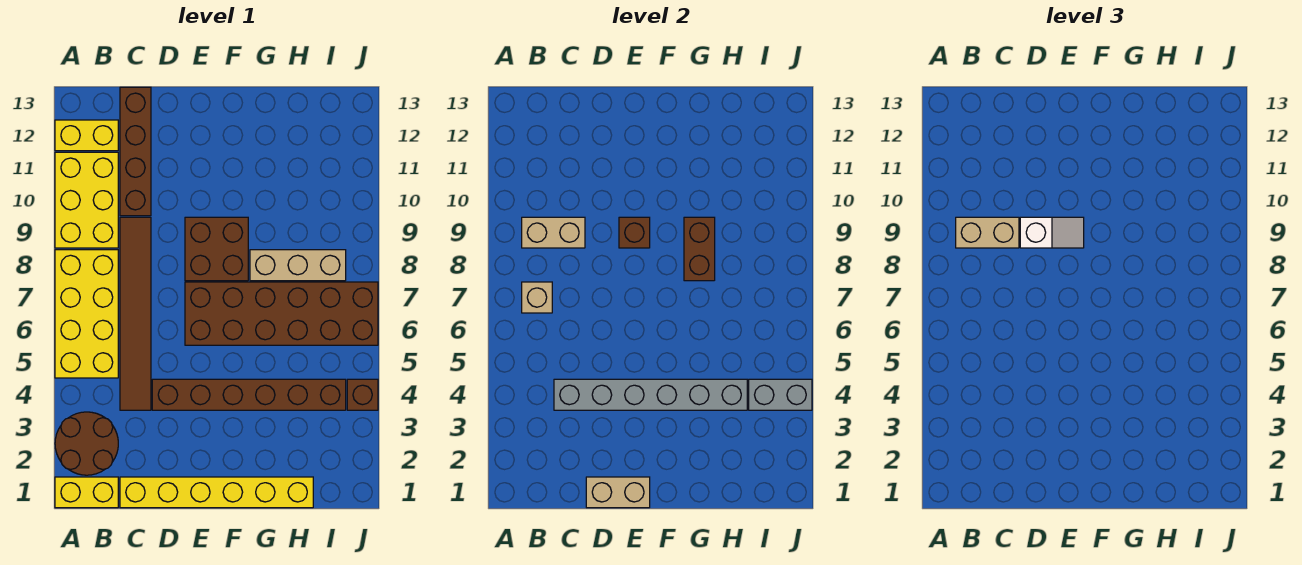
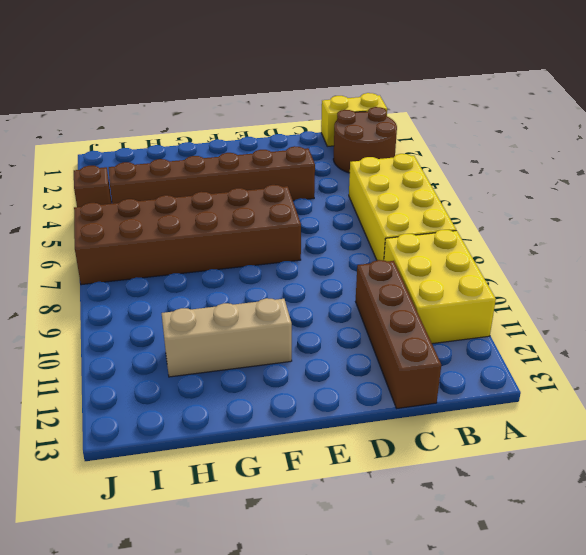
tan 1x3 brick [162,298,292,377] -> tan 1x3 brick moved to [250,250,346,281]
none -> yellow 1x2 brick [55,120,118,151]
none -> yellow 1x6 brick [120,477,313,508]
none -> brown 1x6 tile [120,217,151,410]

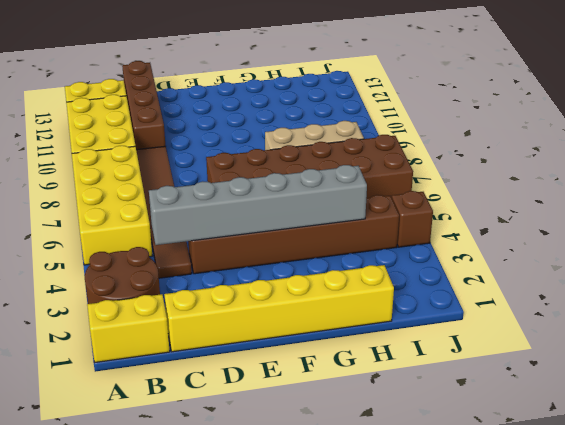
none -> brown 2x2 brick [185,217,248,281]
none -> tan 1x1 brick [522,282,552,313]
none -> tan 1x2 brick [522,217,585,248]

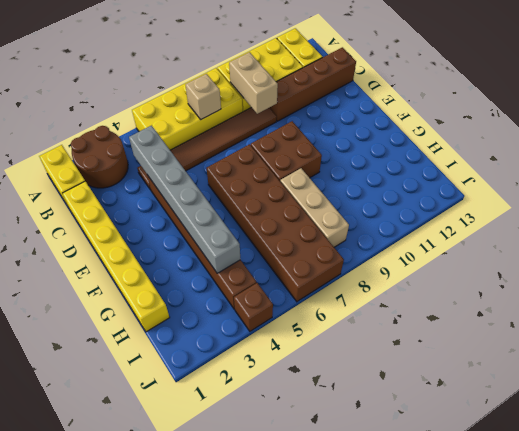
none -> tan 1x2 brick [586,477,650,508]
none -> brown 1x1 brick [619,217,650,248]
none -> brown 1x2 brick [684,217,715,281]

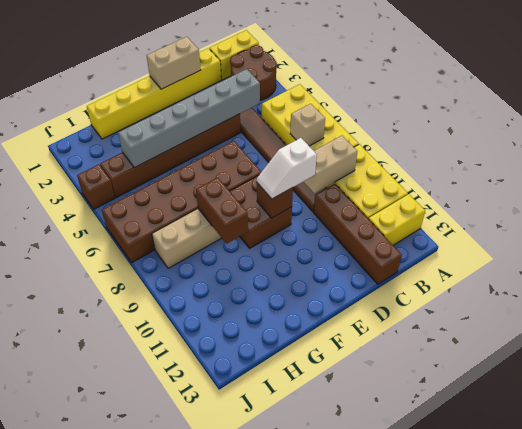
none -> grey 1x2 brick [749,379,812,410]
none -> tan 1x2 brick [956,217,1019,248]

